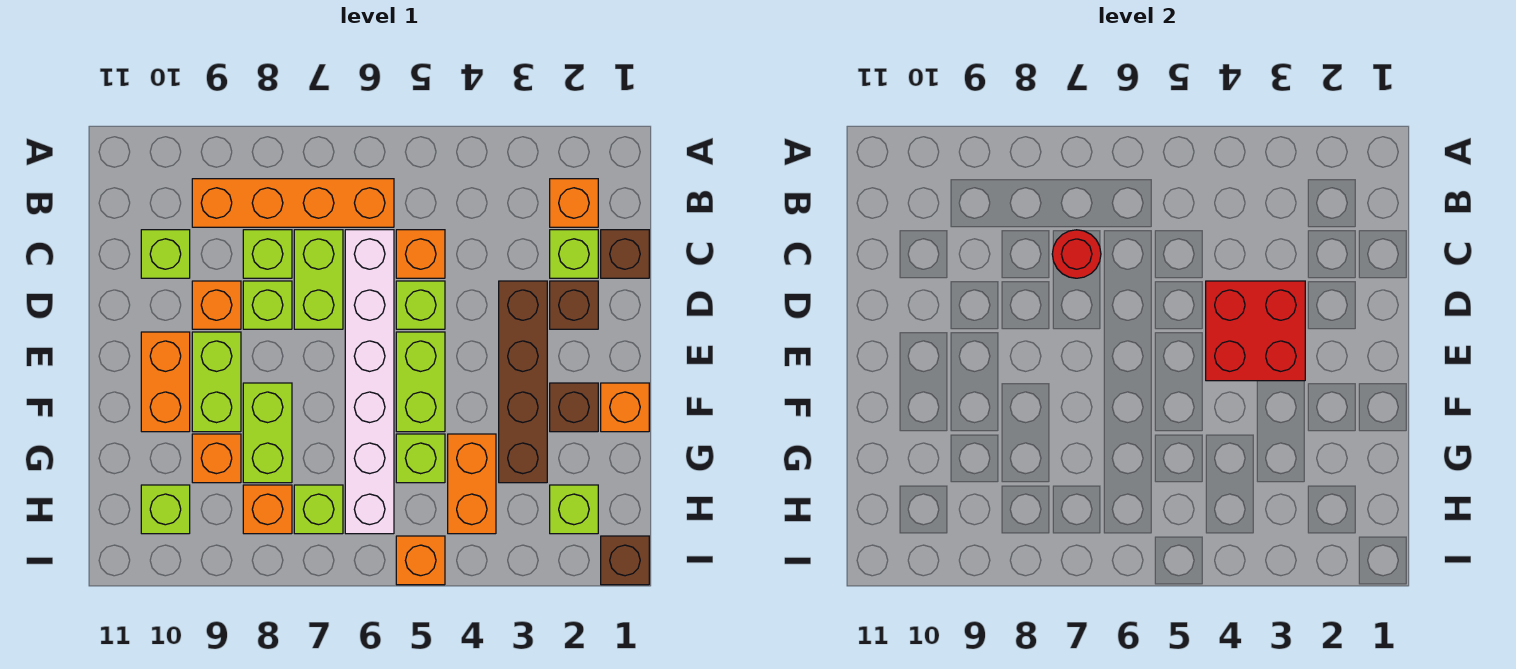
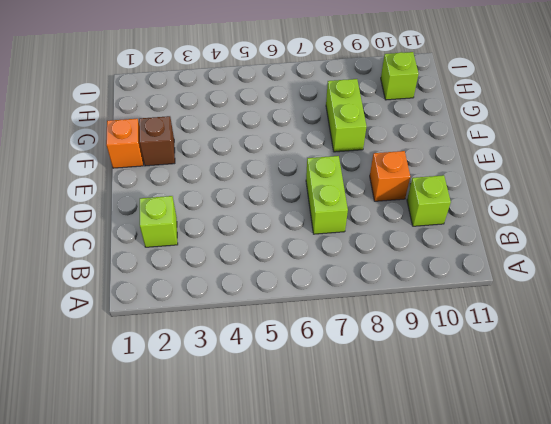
none -> orange 1x1 brick [550,179,598,227]
none -> orange 1x4 brick [192,179,394,227]
none -> brown 1x1 brick [601,230,649,278]
none -> orange 1x1 brick [396,230,445,278]

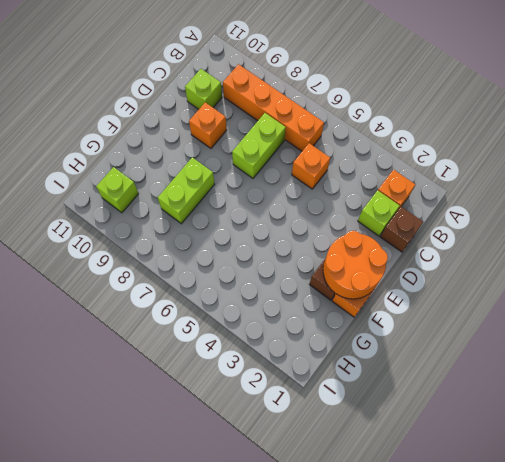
orange 2x2 round brick [323,231,388,299] -> none
none -> white 1x6 brick [345,230,394,534]
none -> lime 1x1 brick [243,230,292,278]
none -> brown 1x1 brick [550,281,598,329]
none -> brown 1x4 brick [499,281,547,483]

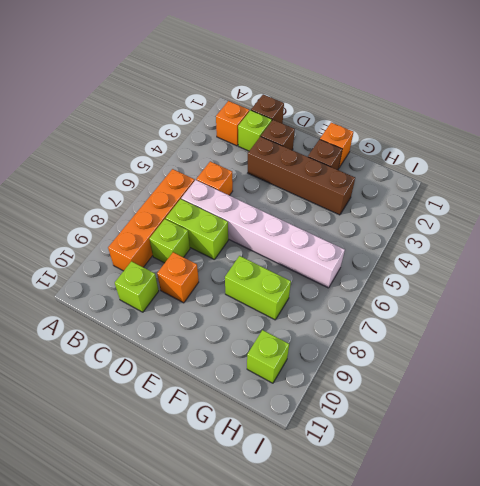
none -> lime 1x1 brick [396,281,445,329]
none -> lime 1x1 brick [243,281,292,329]
none -> lime 1x2 brick [396,332,445,432]
none -> lime 1x2 brick [192,332,241,432]

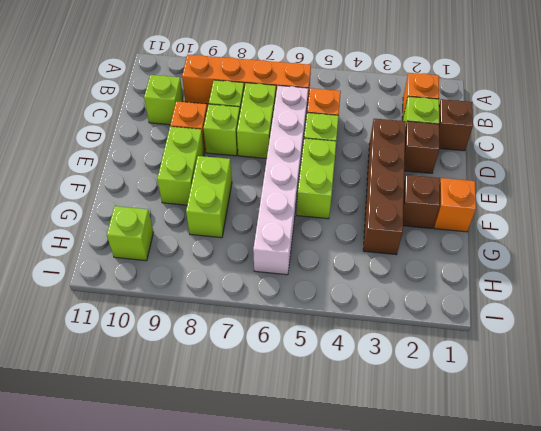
none -> orange 1x2 brick [141,332,190,432]
none -> orange 1x2 brick [448,434,496,534]
none -> lime 1x1 brick [396,434,445,483]
none -> orange 1x1 brick [192,434,241,483]

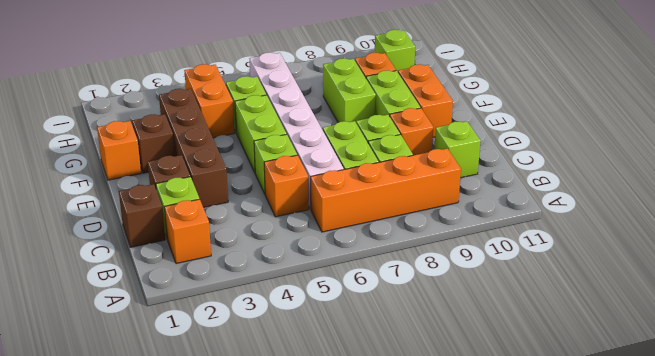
none -> lime 1x1 brick [550,485,598,534]
none -> lime 1x1 brick [294,485,343,534]
none -> orange 1x1 brick [243,485,292,534]
none -> brown 1x1 brick [601,536,649,585]

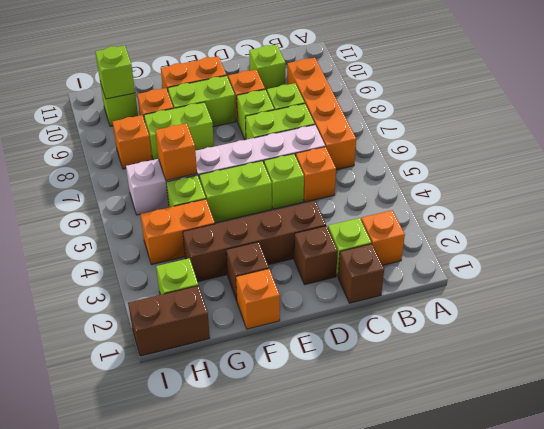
orange 1x1 brick [155,123,197,181] -> orange 1x1 brick moved to [396,536,445,585]
brown 1x2 brick [128,286,210,356] -> brown 1x1 brick [601,536,649,585]
lime 1x1 brick [95,45,135,99] -> lime 1x1 brick moved to [294,485,343,534]
none -> red 1x1 round brick [1052,230,1101,278]
none -> red 2x2 brick [1206,281,1305,381]

